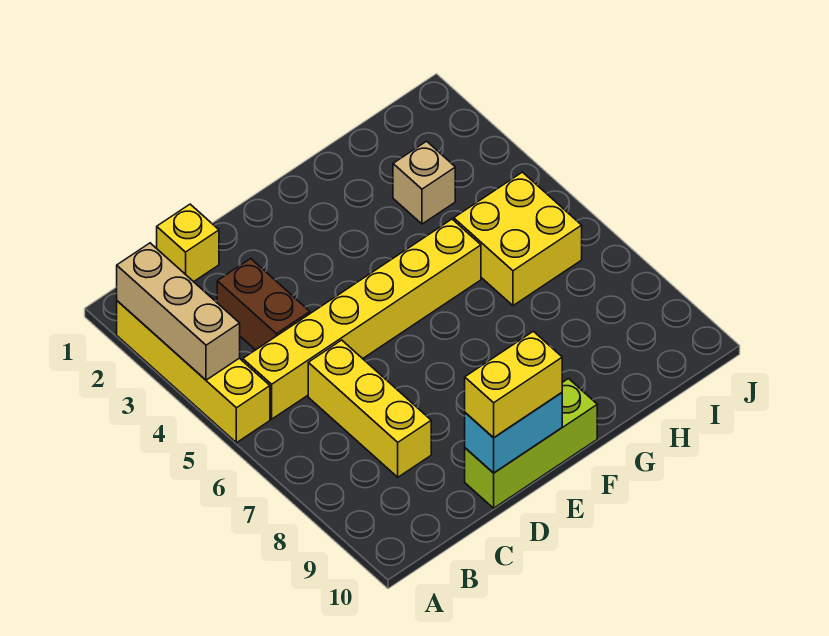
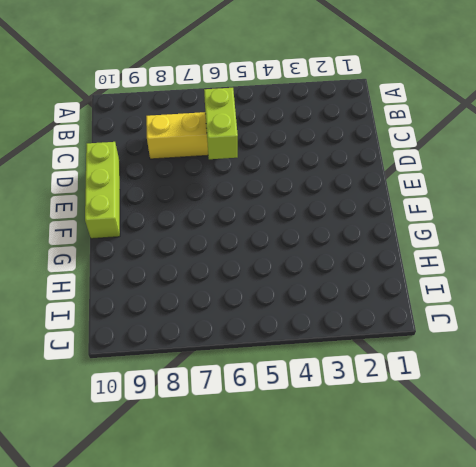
lime 1x2 brick [204,88,238,159] -> none
none -> yellow 1x4 brick [117,301,270,443]
none -> yellow 1x6 brick [243,219,481,419]

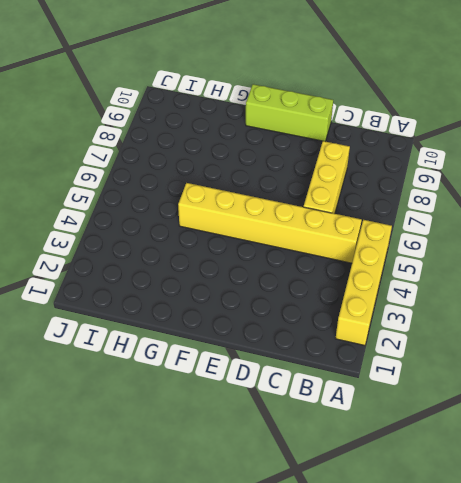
none -> yellow 1x1 brick [157,204,219,282]
none -> brown 1x2 brick [217,259,310,350]

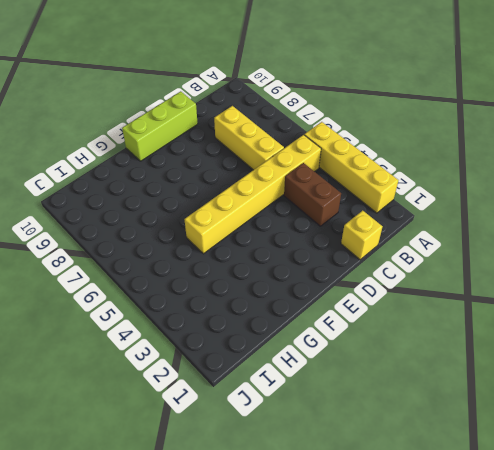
none -> tan 1x1 brick [393,141,455,224]
none -> yellow 2x2 brick [454,172,582,306]

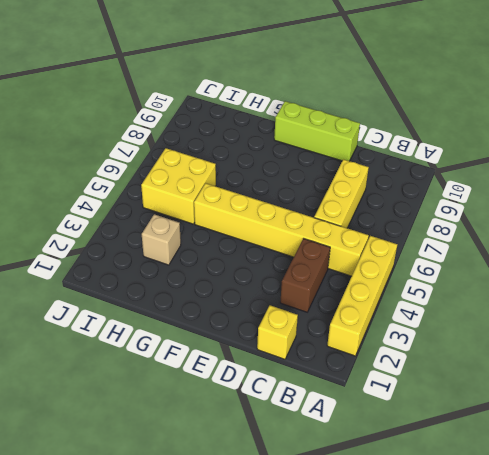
none -> tan 1x3 brick [117,243,240,380]
none -> cyan 1x2 brick [465,393,562,473]

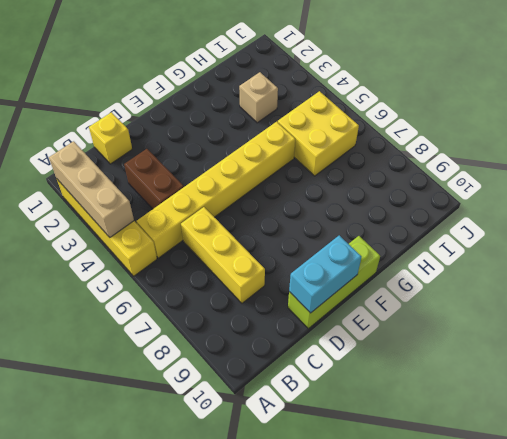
none -> yellow 1x2 brick [465,331,562,438]

